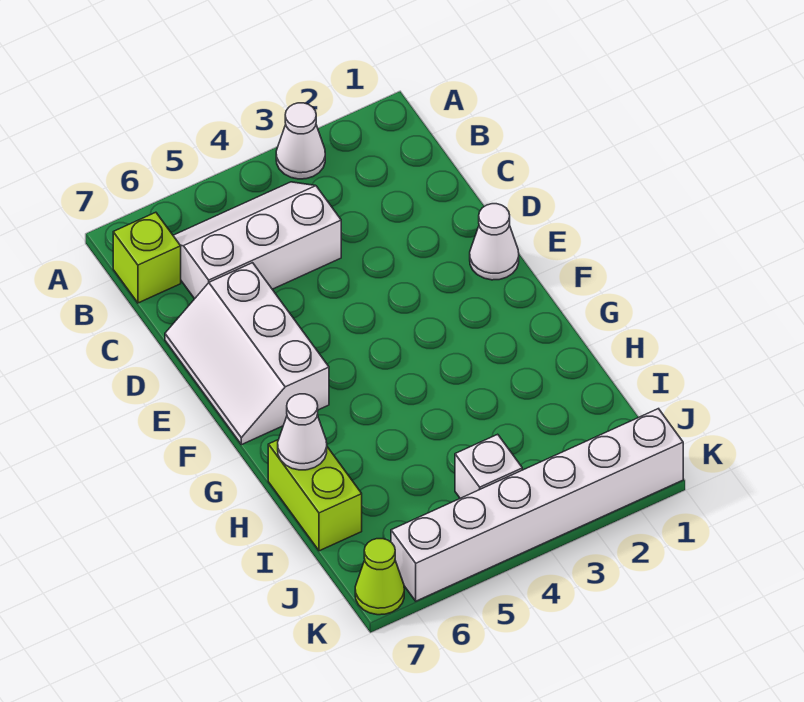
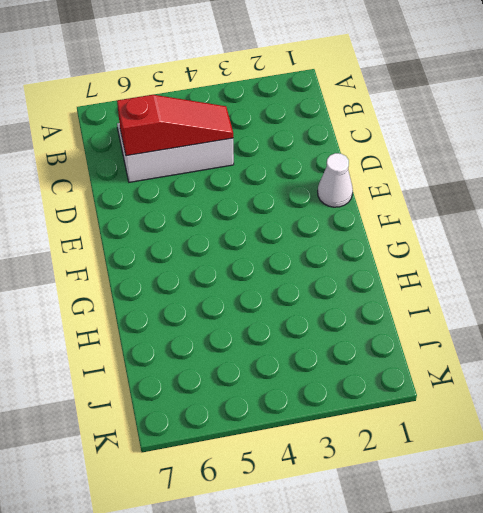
red 1x3 slope [117,95,233,156] -> none
none -> white 1x1 cone [276,103,325,179]
none -> lime 1x1 brick [113,212,181,303]

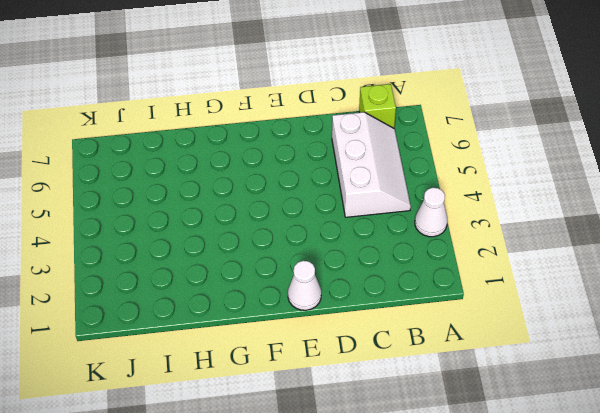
none -> white 2x3 slope [165,263,329,445]
none -> lime 1x2 brick [268,439,362,551]

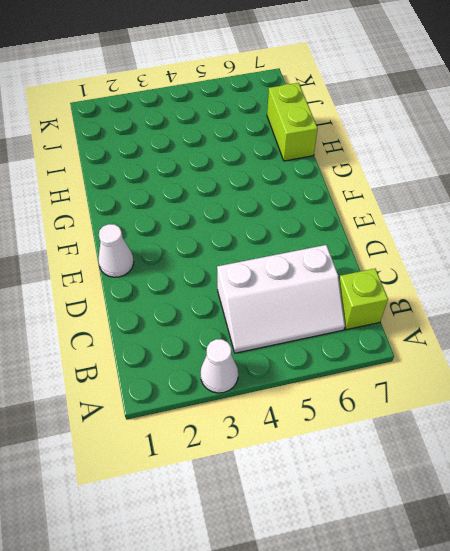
none -> white 2x3 slope [165,263,329,445]
none -> white 1x1 brick [455,434,522,498]

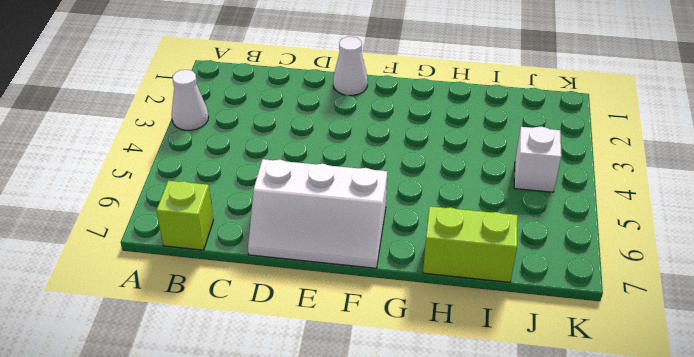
none -> white 2x3 slope [173,182,341,299]
none -> white 1x6 brick [391,409,683,601]

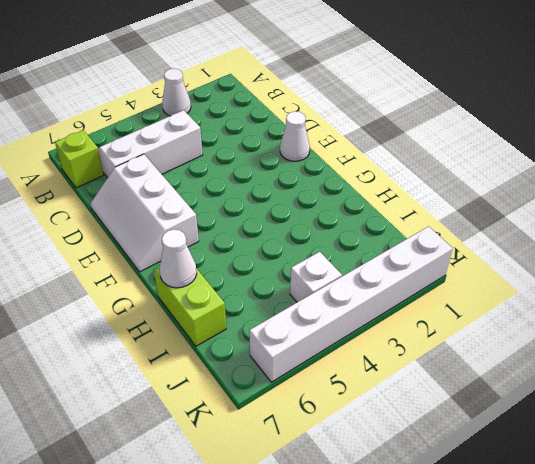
none -> lime 1x1 cone [355,539,404,615]

